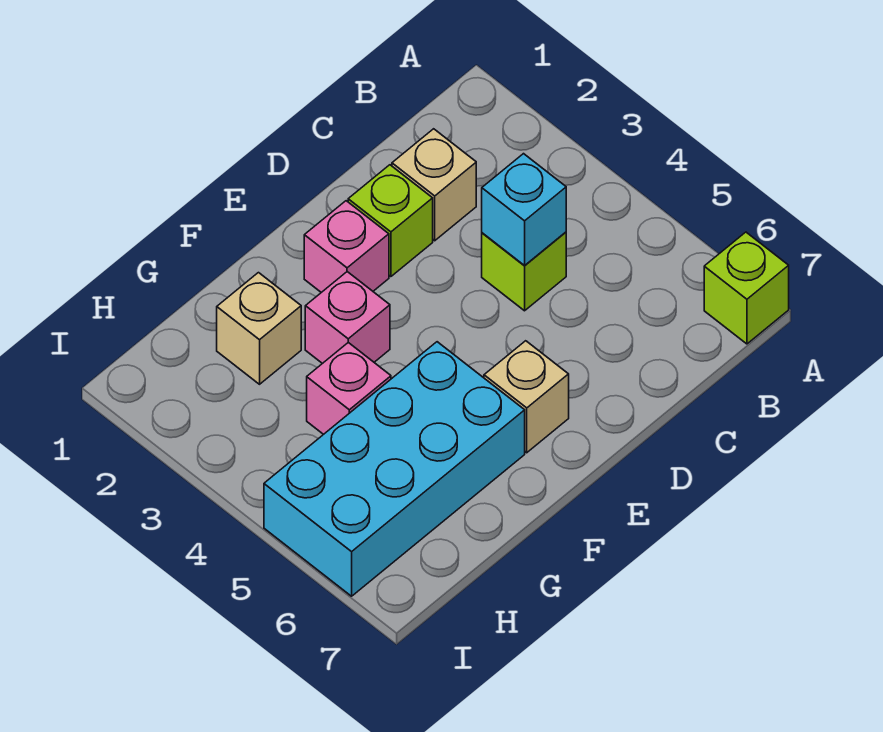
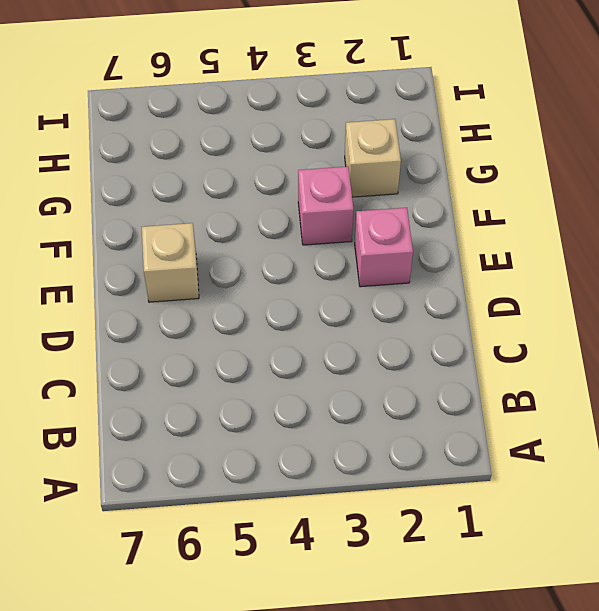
none -> lime 1x1 brick [704,232,789,344]
none -> tan 1x1 brick [392,129,476,241]

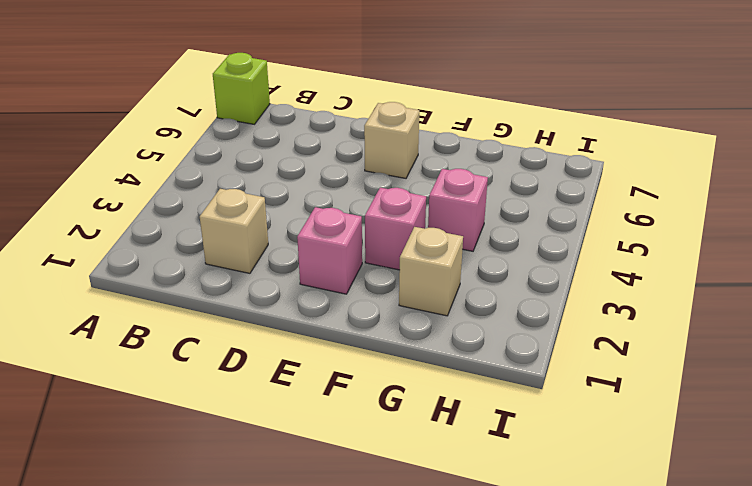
none -> lime 1x1 brick [482,232,566,311]
none -> lime 1x1 brick [348,165,433,277]

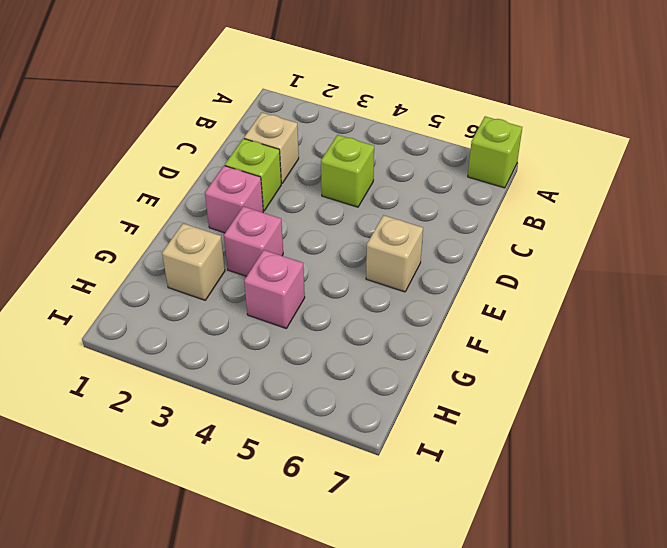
none -> cyan 2x4 brick [264,342,525,596]
none -> cyan 1x1 brick [482,154,566,265]

